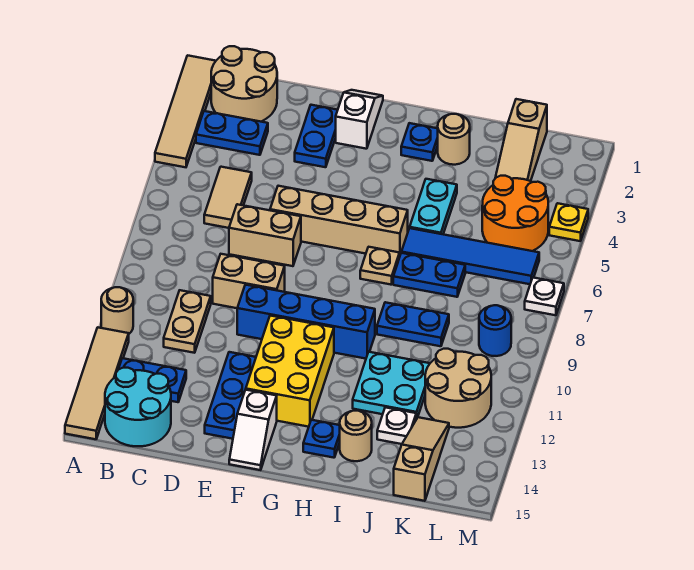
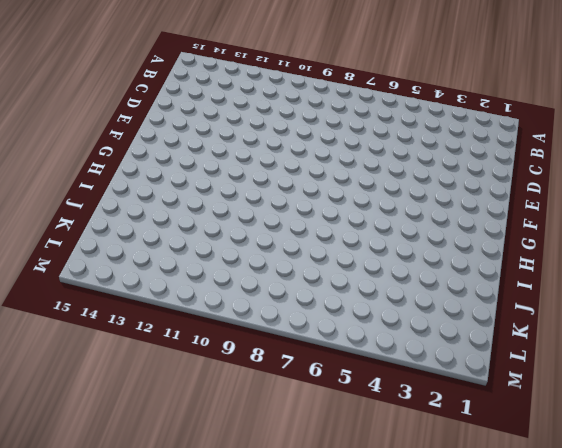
none -> tan 1x4 tile [155,55,216,167]
none -> tan 1x1 round brick [101,287,133,334]
none -> tan 1x4 tile [65,328,129,439]
none -> tan 2x2 round brick [211,46,277,122]

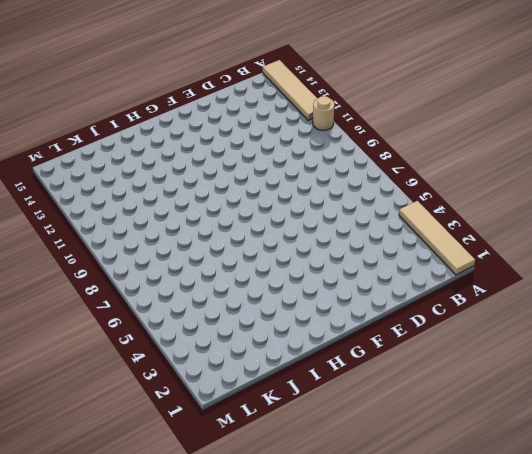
none -> tan 2x2 round brick [211,46,277,122]
none -> blue 1x2 plate [196,111,268,155]
none -> blue 1x2 plate [118,358,186,402]
none -> cyan 2x2 round brick [105,368,171,446]

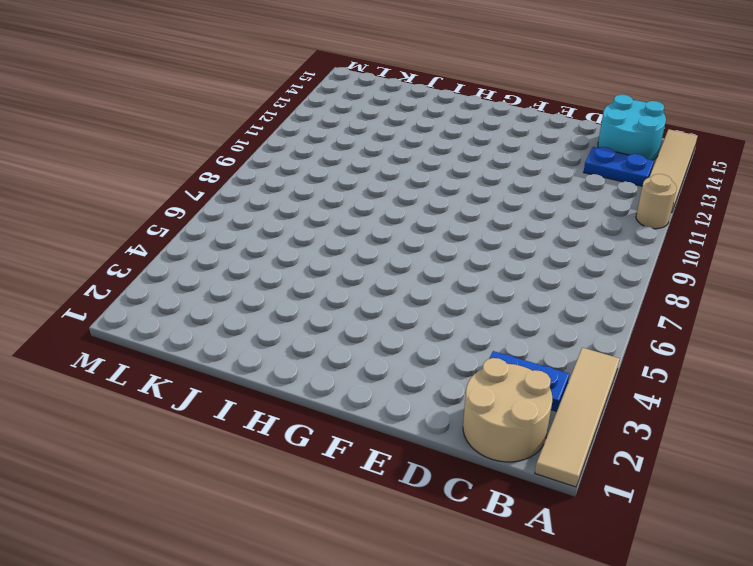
none -> tan 1x2 tile [204,167,252,228]
none -> tan 1x2 plate [164,290,211,353]
none -> tan 1x2 brick [229,204,301,266]
none -> tan 1x2 brick [213,254,285,308]

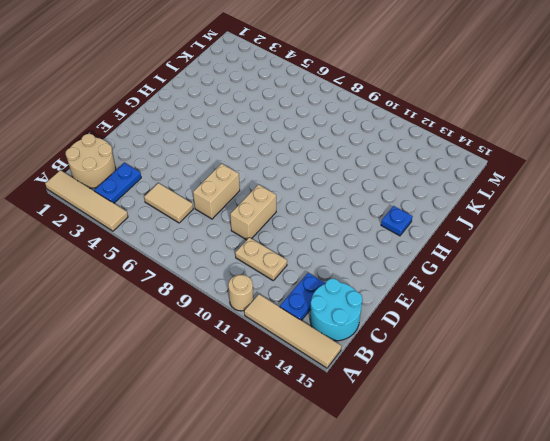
none -> blue 1x2 plate [295,105,338,167]
none -> tan 1x4 brick [270,186,408,255]
none -> blue 1x4 brick [237,285,375,359]
none -> blue 1x3 plate [205,352,256,439]

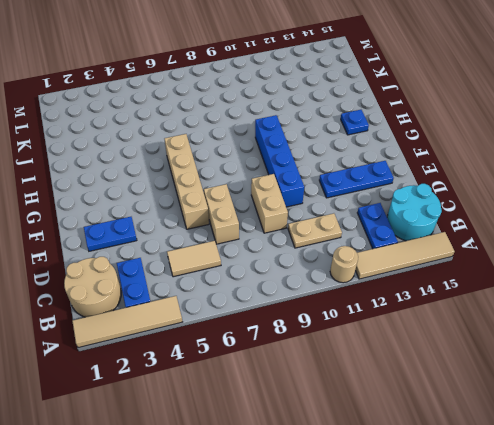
none -> white 1x2 slope [336,90,383,149]
none -> yellow 2x3 brick [246,316,334,427]
none -> white 1x2 slope [229,390,277,470]
none -> blue 1x1 plate [401,123,438,161]

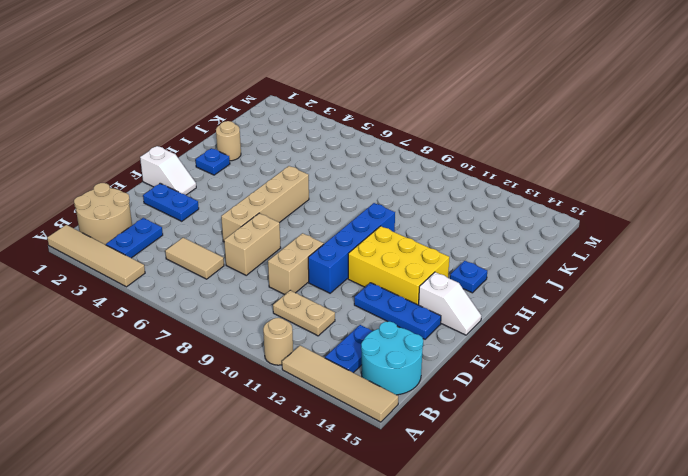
white 1x2 slope [140,146,196,195] -> white 1x2 slope turned to [336,90,383,149]
none -> tan 1x1 plate [360,247,400,285]
none -> cyan 1x2 plate [410,179,457,234]
none -> blue 1x4 tile [402,228,539,284]
none -> blue 1x2 plate [393,253,465,297]

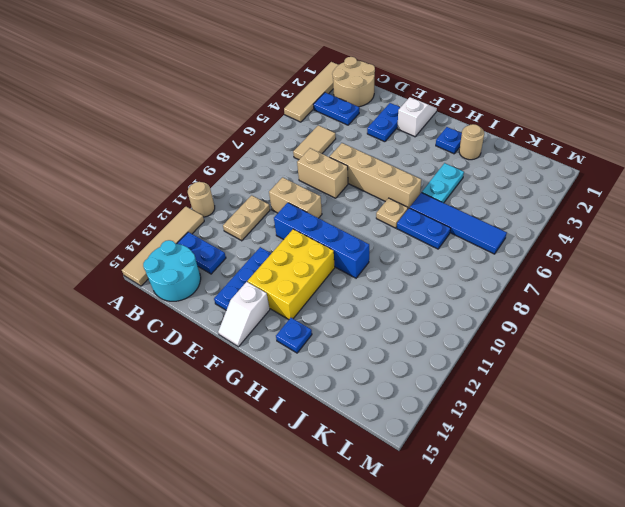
none -> blue 1x2 plate [377,302,449,346]
none -> cyan 2x2 plate [353,352,430,419]
none -> tan 1x1 round brick [340,411,372,461]
none -> white 1x1 plate [377,407,416,444]

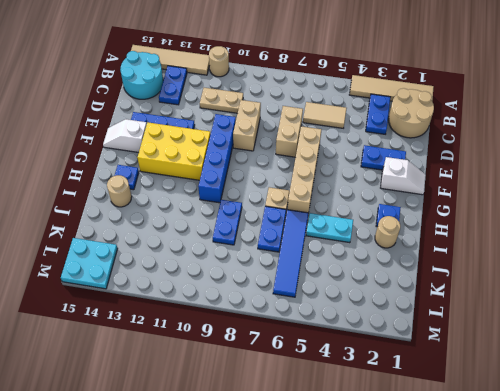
cyan 2x2 plate [61,238,118,289] -> cyan 2x2 plate moved to [353,352,430,419]
none -> white 1x1 plate [377,407,416,444]
none -> tan 1x3 slope [495,99,547,181]
none -> orange 2x2 round brick [482,176,548,251]
none -> tan 2x2 round brick [425,349,491,428]

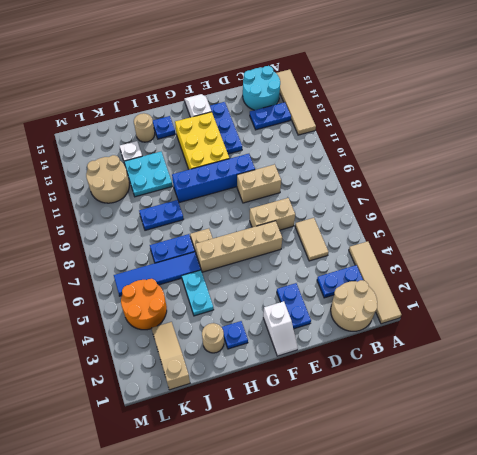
none -> tan 1x1 round brick [101,287,133,334]
none -> tan 1x2 plate [164,290,211,353]
none -> tan 1x3 slope [394,417,449,501]
none -> blue 1x1 round brick [479,305,511,356]

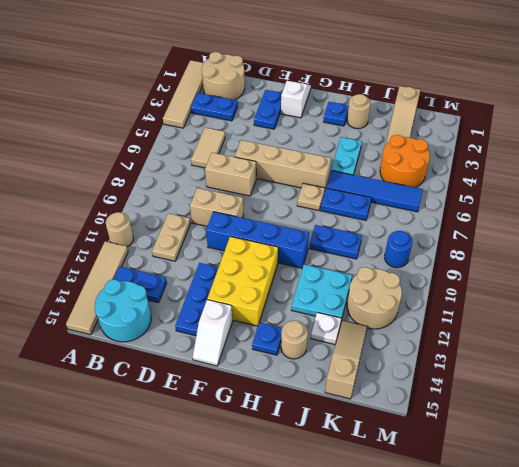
none -> yellow 1x1 plate [549,203,588,241]
none -> white 1x1 plate [525,278,564,315]

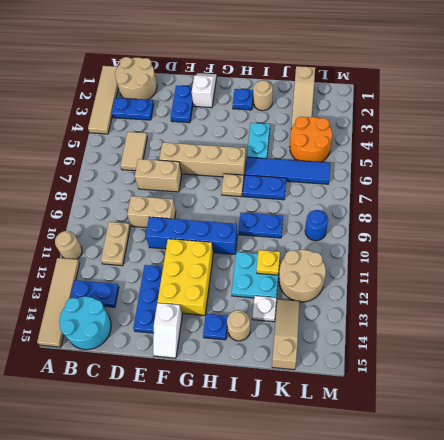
yellow 1x1 plate [257,250,280,275] -> yellow 1x1 plate moved to [549,203,588,241]
none -> white 1x1 plate [525,278,564,315]

